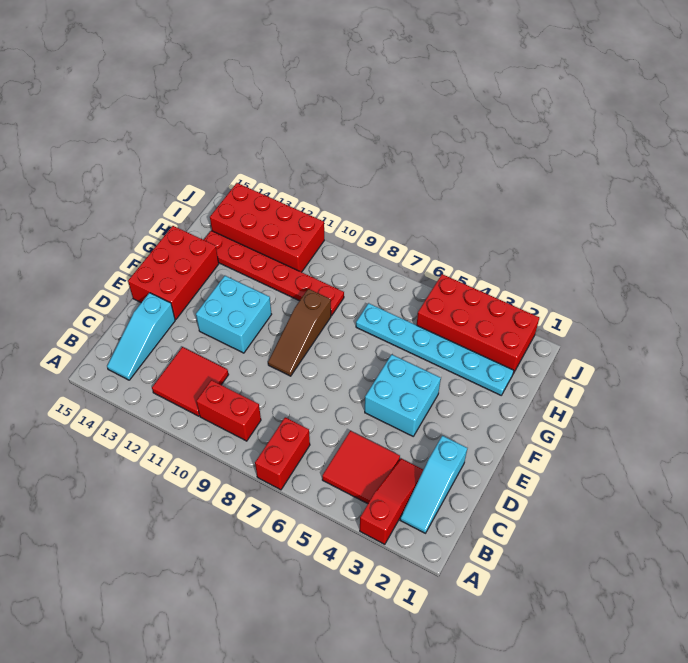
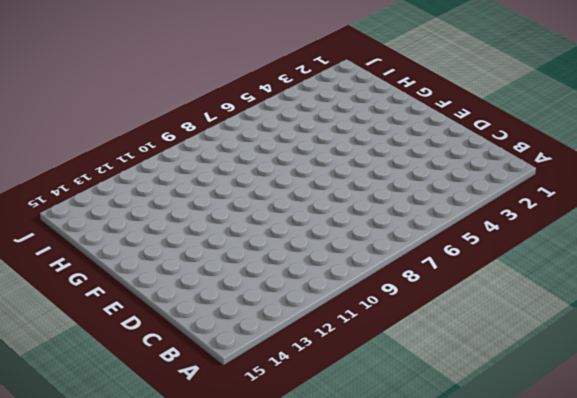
none -> red 1x3 slope [360,459,423,544]
none -> red 1x2 brick [255,417,310,490]
none -> cyan 1x3 slope [400,436,467,533]

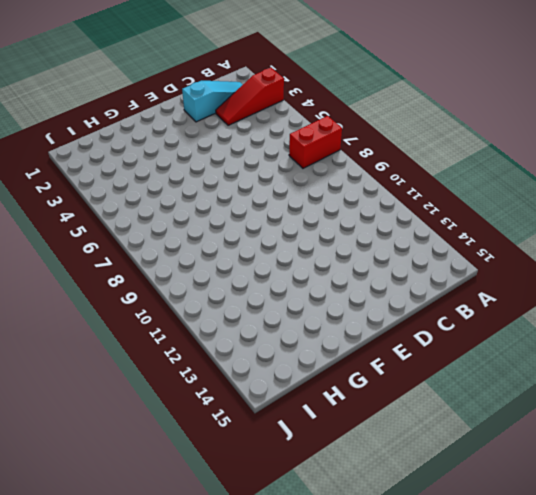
none -> red 2x2 tile [322,431,400,504]
none -> red 1x2 brick [196,380,261,441]
none -> red 2x2 tile [152,347,229,416]

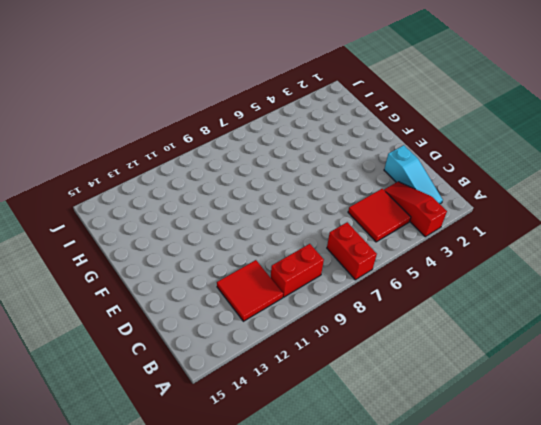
none -> cyan 1x3 slope [107,293,175,380]
none -> cyan 2x2 brick [365,355,441,436]
none -> brown 1x3 slope [268,289,331,376]

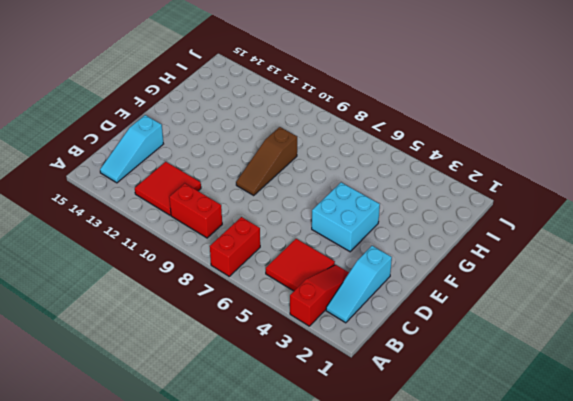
none -> cyan 2x2 brick [196,276,272,353]
none -> red 2x3 brick [128,226,219,320]
none -> cyan 1x6 plate [356,303,514,395]

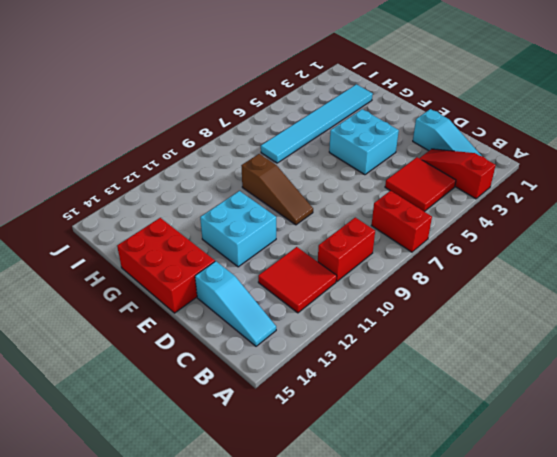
cyan 1x6 tile [261,84,373,163] -> cyan 1x6 plate [356,303,514,395]
none -> red 1x6 plate [204,231,344,316]
none -> red 2x4 brick [417,274,539,374]
none -> red 2x4 brick [210,183,324,272]

